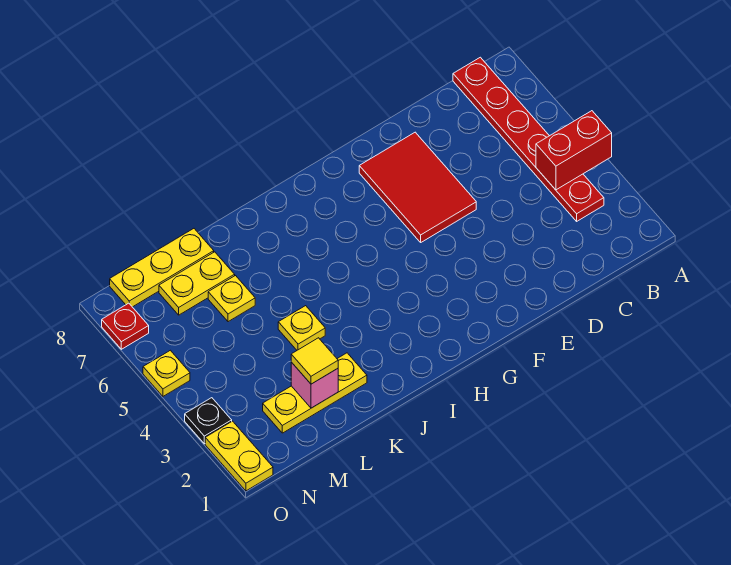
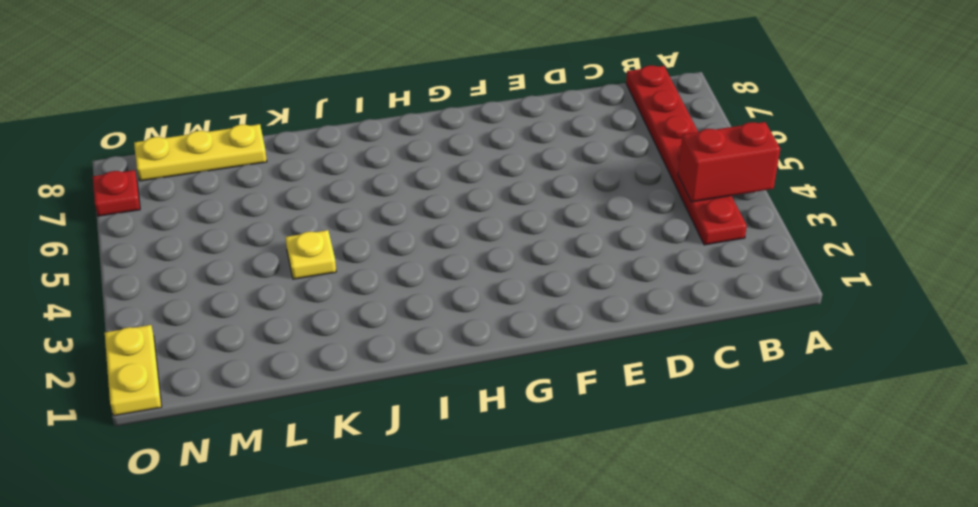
none -> red 2x3 tile [359,132,476,242]
none -> yellow 1x3 plate [263,353,367,433]
none -> yellow 1x1 plate [208,276,255,322]

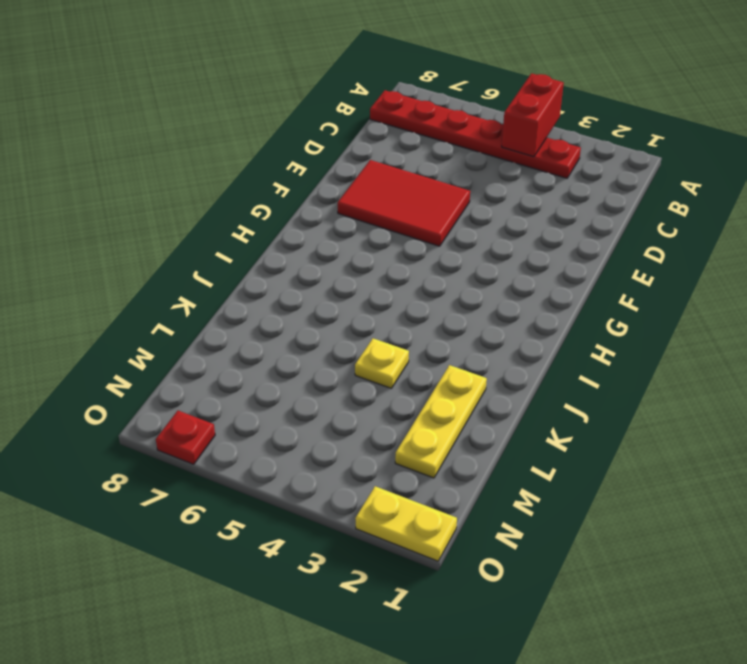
none -> yellow 1x1 plate [208,276,255,322]
none -> yellow 1x2 plate [159,252,235,315]
none -> yellow 1x3 plate [110,229,214,307]

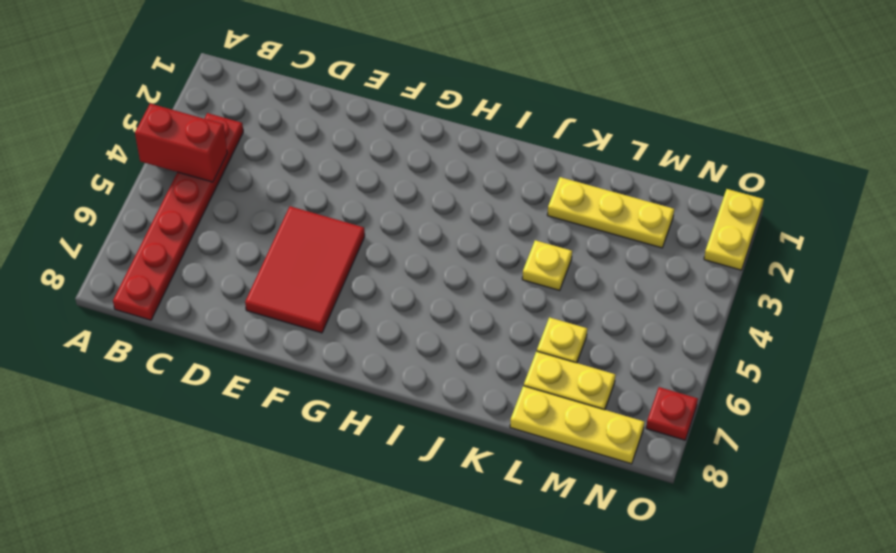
none -> black 1x1 plate [185,398,232,444]
none -> yellow 1x1 plate [143,350,190,396]
none -> pink 1x1 brick [291,362,338,408]

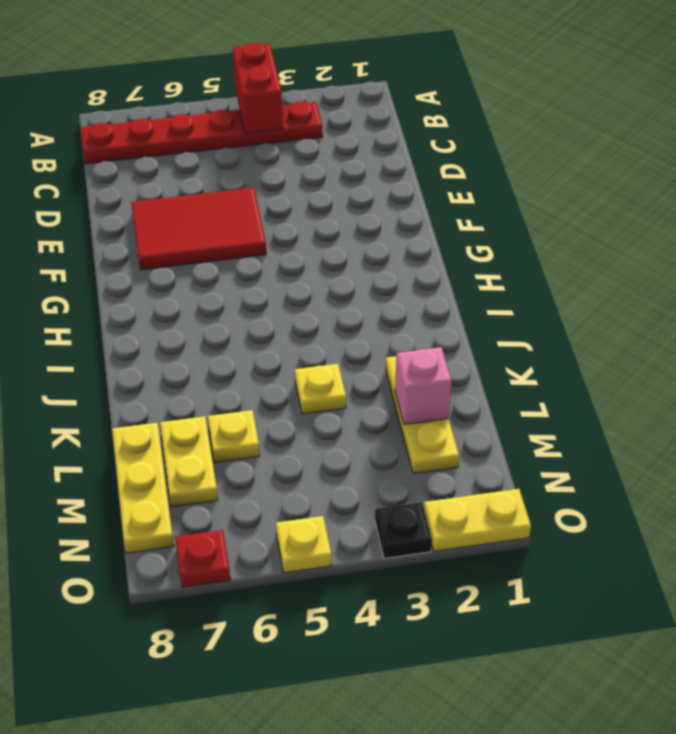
none -> yellow 1x1 tile [291,338,338,384]

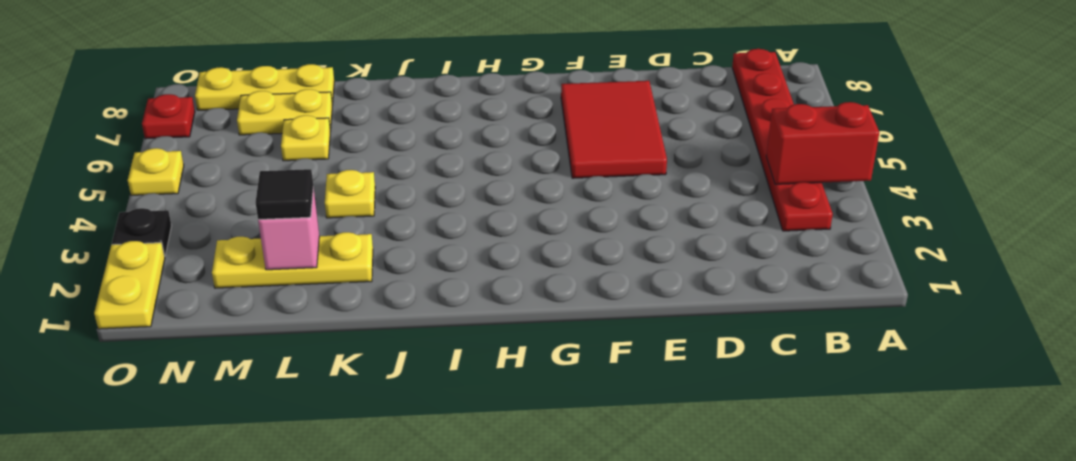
black 1x1 tile [256,169,313,220] -> yellow 1x1 tile [291,338,338,384]

